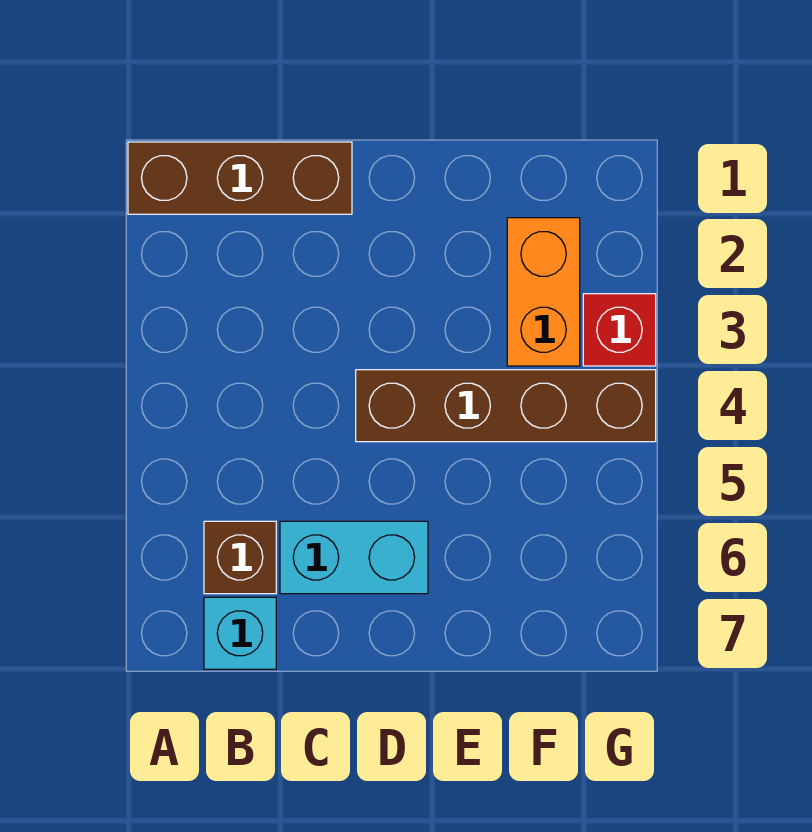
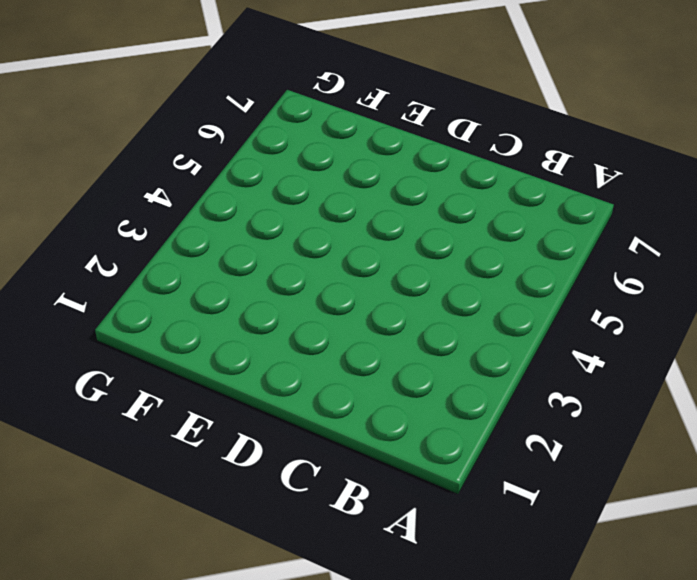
none -> brown 1x3 brick [128,142,352,214]
none -> brown 1x1 brick [204,521,276,594]

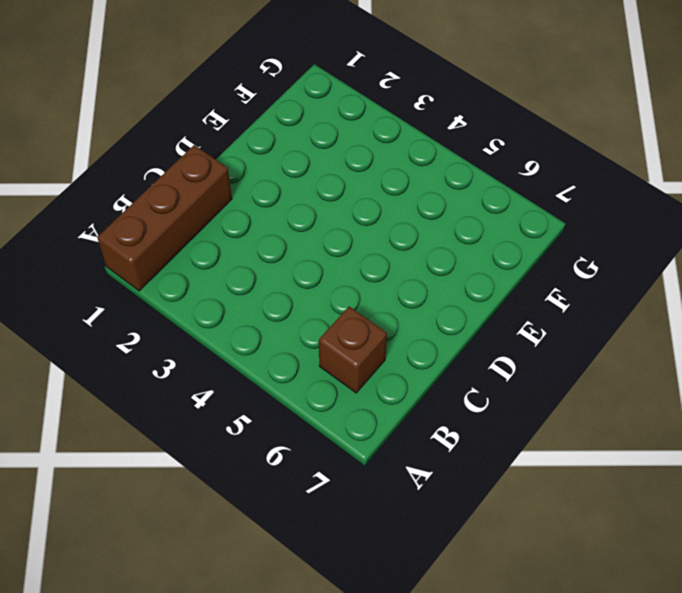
none -> cyan 1x1 brick [204,597,276,669]
none -> cyan 1x2 brick [280,521,428,594]

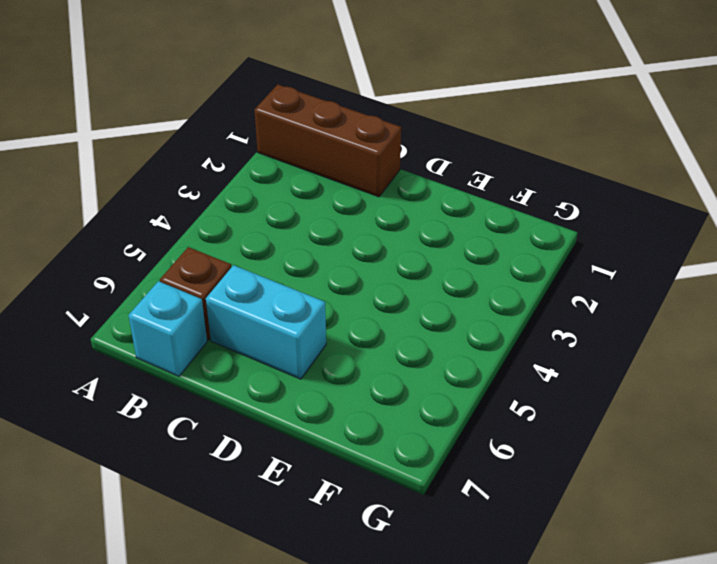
none -> brown 1x4 brick [356,370,656,442]
none -> orange 1x2 brick [507,218,580,366]

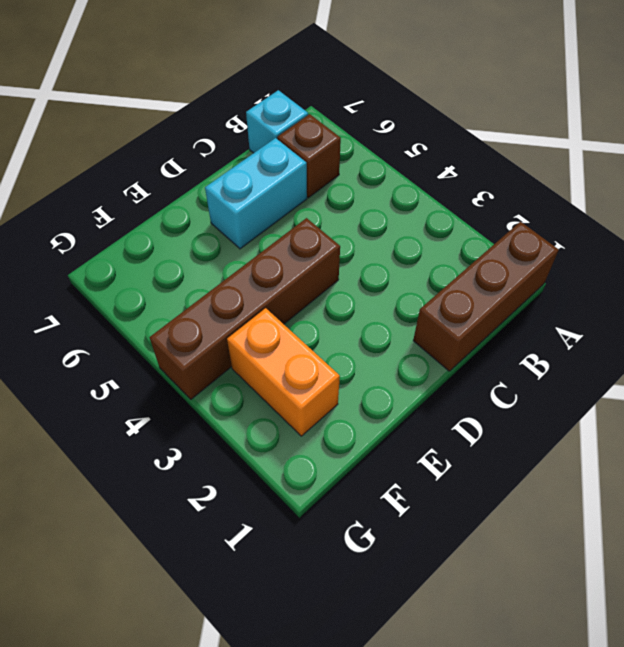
none -> red 1x1 brick [583,294,656,366]

